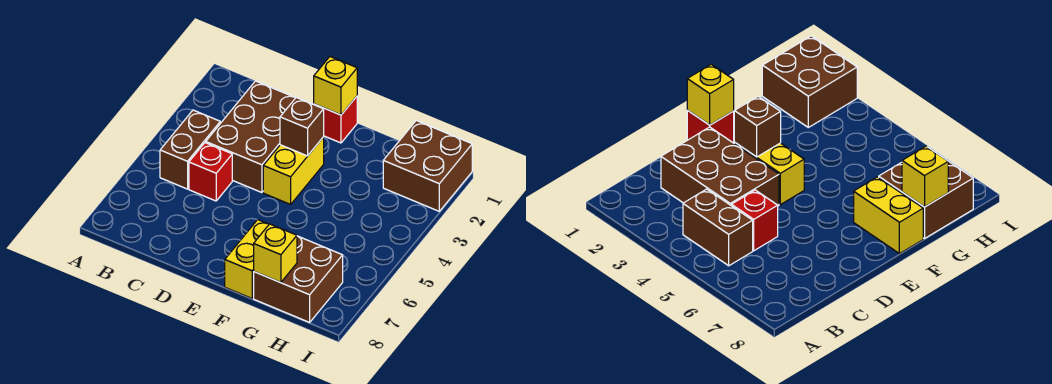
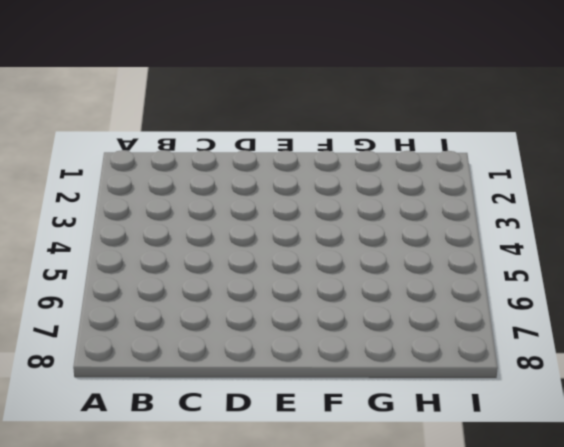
none -> brown 1x2 brick [160,110,220,189]
none -> brown 2x3 brick [206,81,295,193]

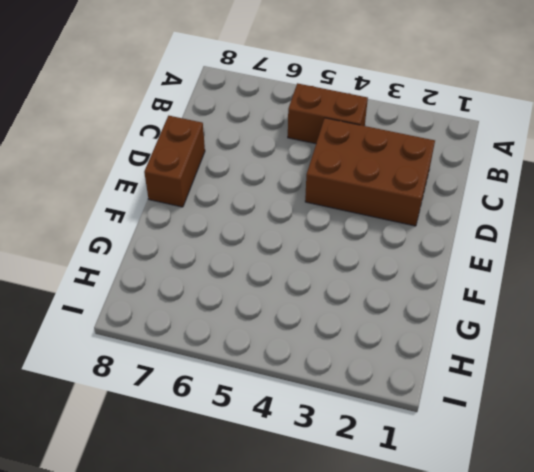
brown 1x2 brick [144,116,205,207] -> none
none -> red 1x1 brick [189,143,232,201]
none -> red 1x1 brick [314,96,357,143]

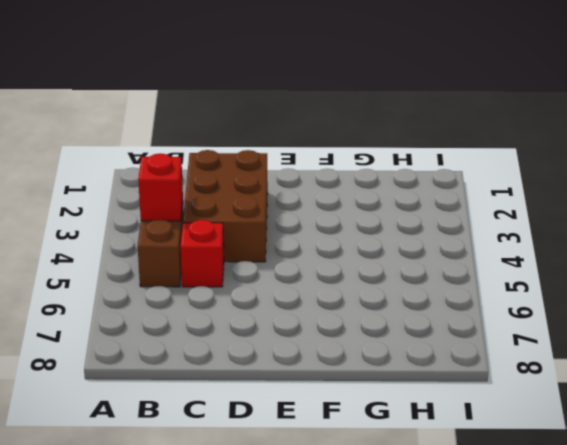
red 1x1 brick [138,153,183,221] -> red 1x1 brick moved to [314,96,357,143]
none -> yellow 1x2 brick [263,137,324,204]
none -> yellow 1x2 brick [225,220,269,298]

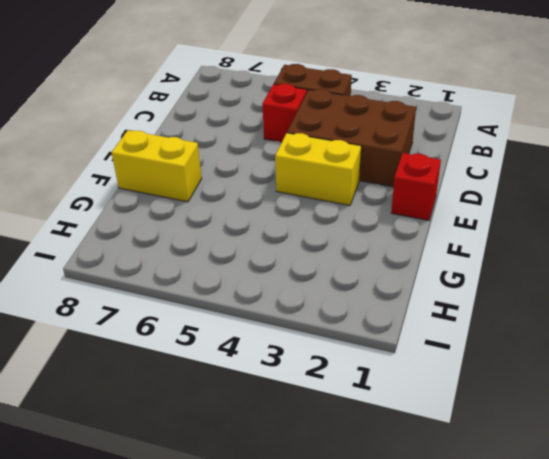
none -> brown 2x2 brick [254,236,343,322]
none -> brown 2x2 brick [383,121,472,211]

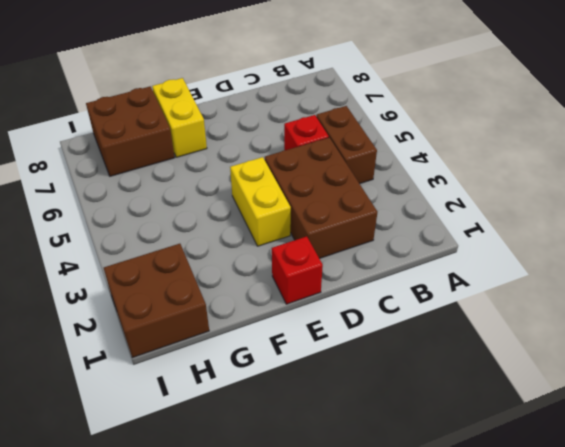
none -> yellow 1x1 brick [314,57,357,115]
none -> brown 1x1 brick [280,98,324,156]

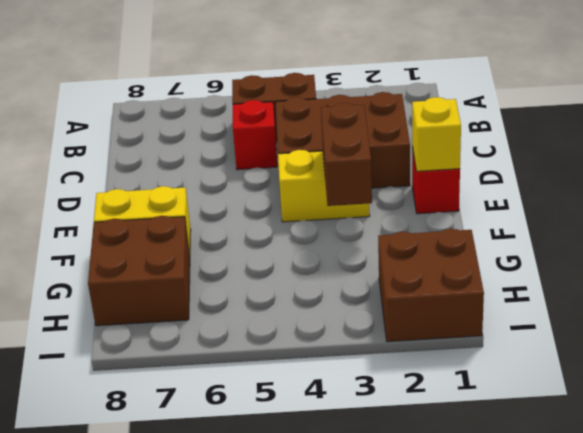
brown 1x2 brick [321,103,372,206] -> brown 1x1 brick [280,98,324,156]
none -> yellow 1x1 brick [254,224,297,283]

